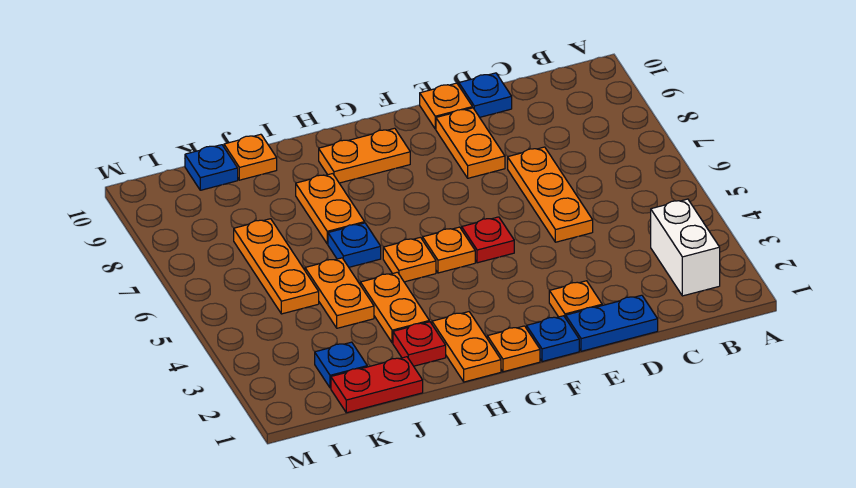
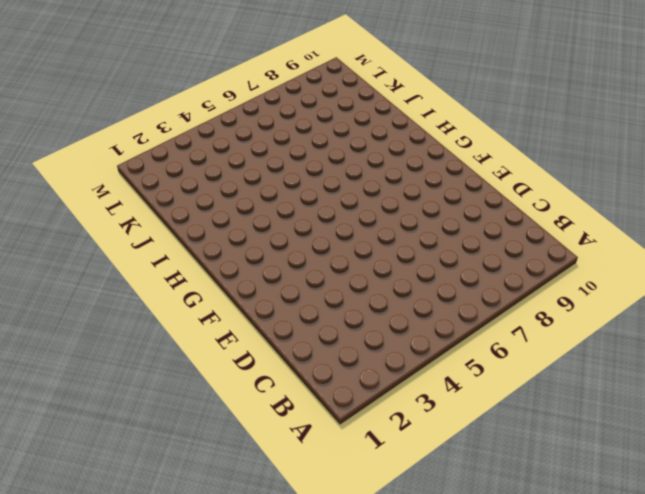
none -> white 1x2 brick [651,199,720,296]
none -> blue 1x2 plate [566,295,658,351]
none -> orange 1x3 plate [508,147,593,242]

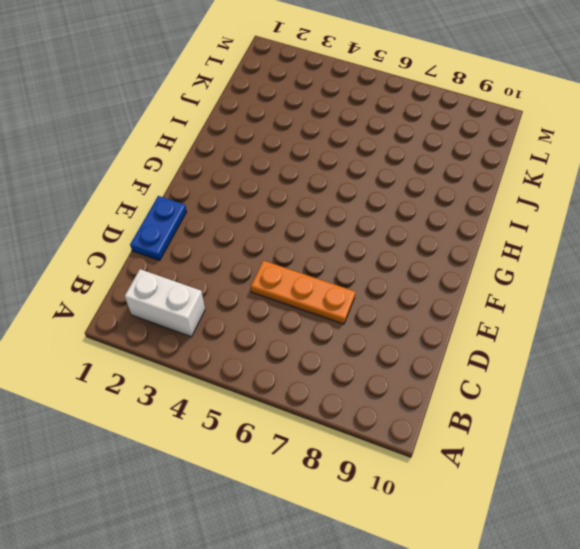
none -> blue 1x1 plate [459,73,512,117]
none -> orange 1x1 plate [549,281,602,318]
none -> orange 1x2 plate [436,108,505,178]

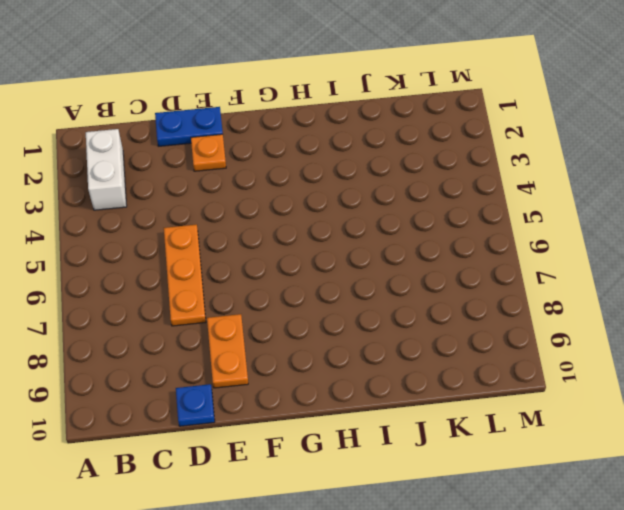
none -> orange 1x1 plate [420,83,472,129]
none -> blue 1x1 plate [527,316,579,362]
none -> red 1x1 plate [462,217,514,263]

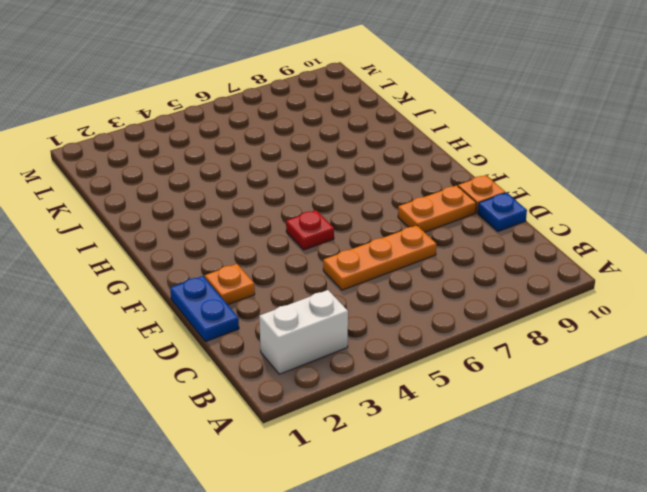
none -> blue 1x1 plate [527,316,579,362]
none -> orange 1x1 plate [487,326,540,372]
none -> orange 1x1 plate [423,227,475,273]

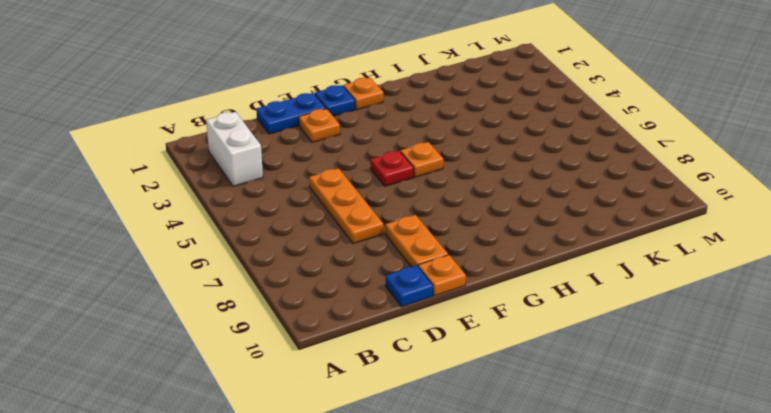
none -> orange 1x2 plate [319,128,410,183]
none -> orange 1x2 plate [432,312,501,382]
none -> orange 1x1 plate [383,237,436,282]

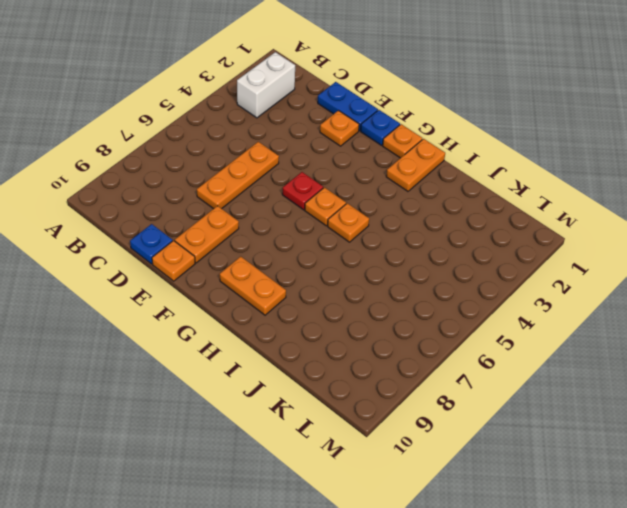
none -> red 1x1 plate [393,322,446,366]
none -> orange 1x2 plate [360,272,429,343]
none -> blue 1x1 plate [328,223,381,267]

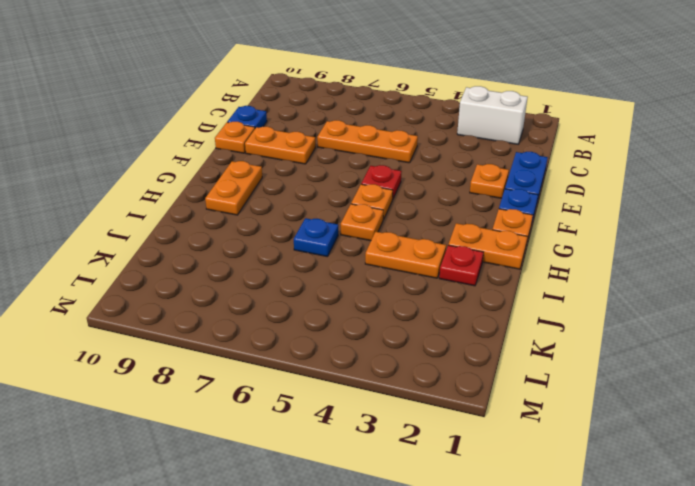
none -> orange 1x2 plate [296,174,365,244]
none -> red 1x2 plate [331,357,423,413]
none -> orange 1x2 plate [305,258,374,328]

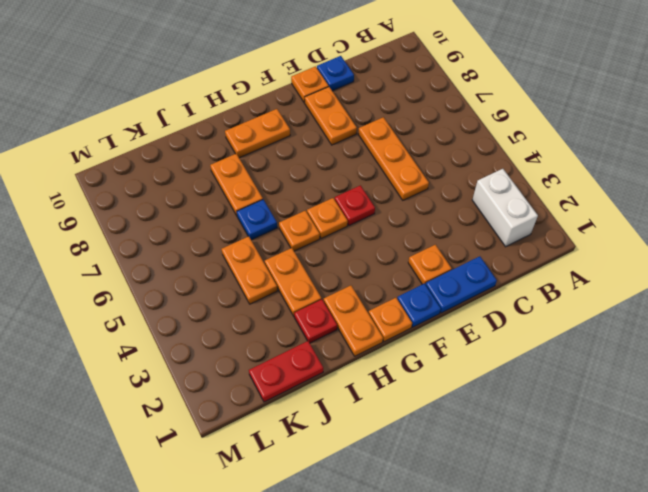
none -> orange 1x1 plate [224,134,277,180]
none -> blue 1x1 plate [315,342,367,388]
none -> orange 1x3 plate [234,219,319,314]

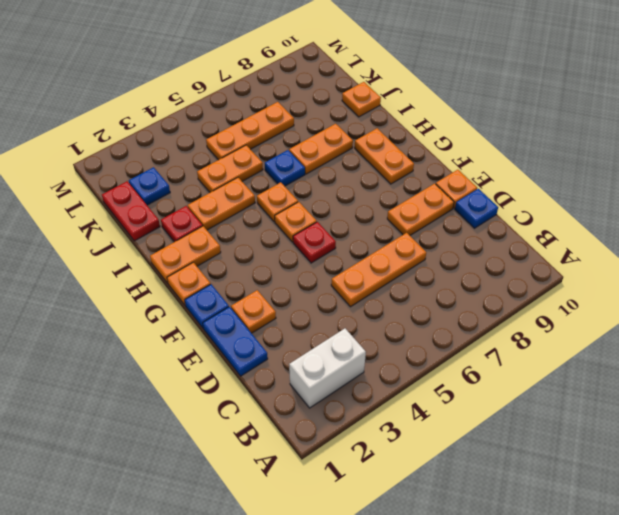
none -> blue 1x1 plate [185,145,238,190]

